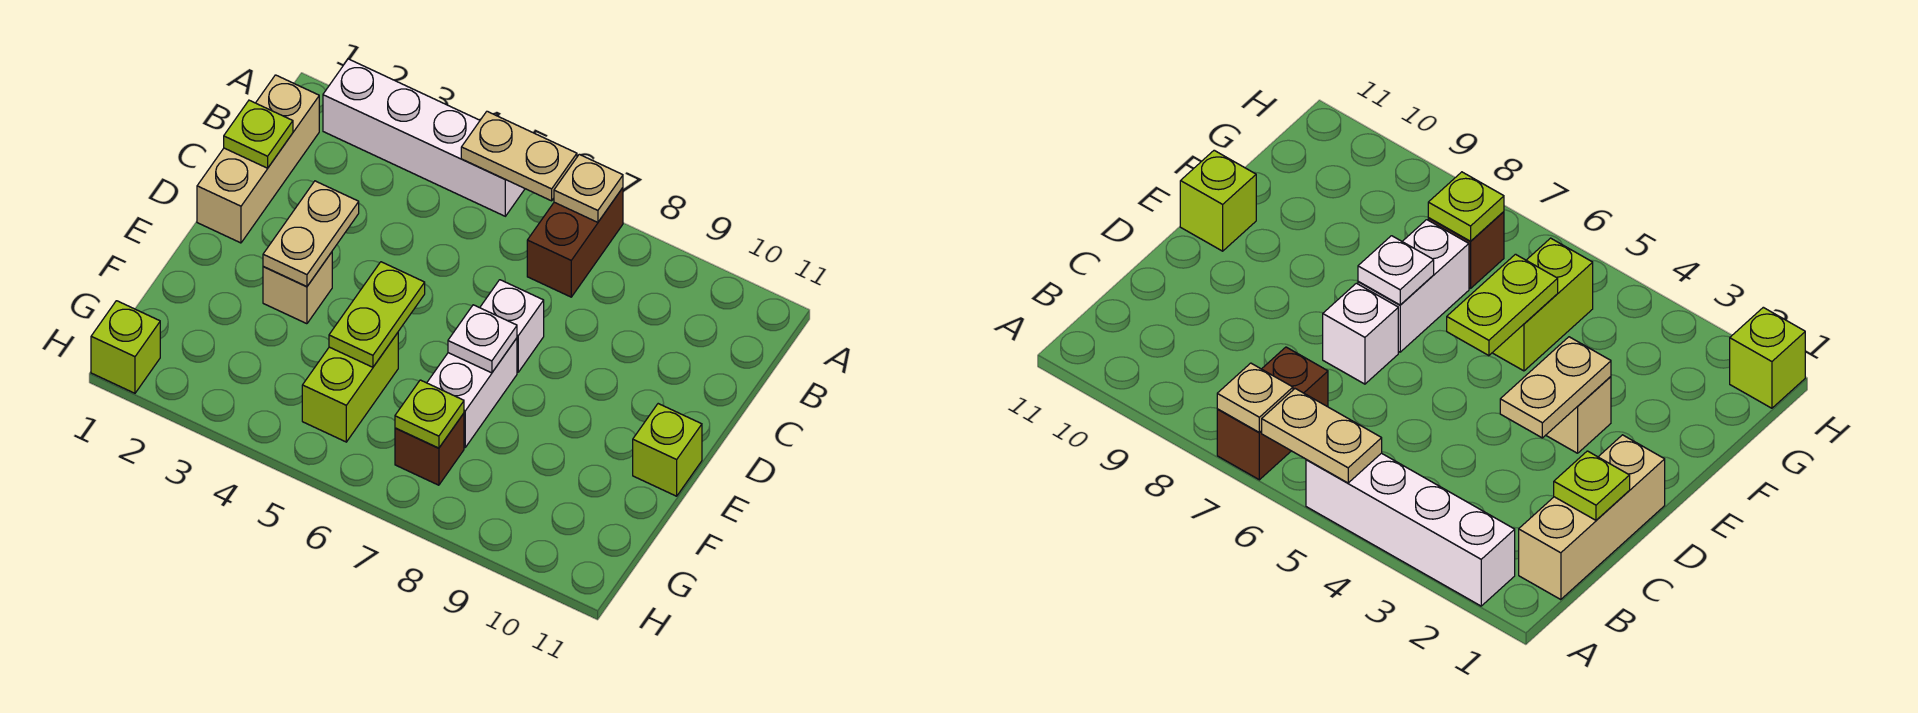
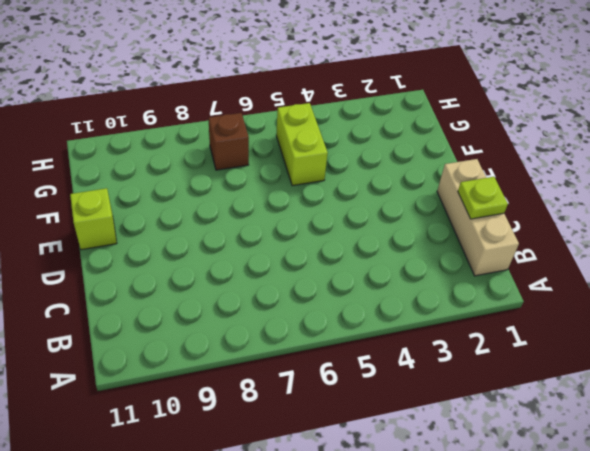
none -> white 1x4 brick [323,59,525,216]
none -> brown 1x2 brick [527,188,623,297]
none -> white 1x1 brick [480,280,544,372]

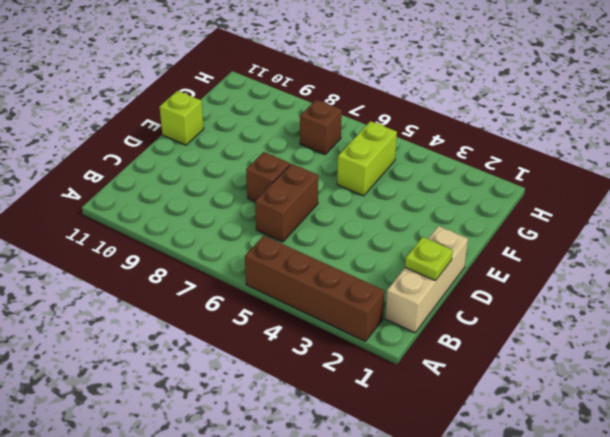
brown 1x4 brick [245,236,385,341] -> white 1x4 brick [323,59,525,216]
brown 1x2 brick [255,164,318,242] -> brown 1x2 brick moved to [527,188,623,297]
brown 1x1 brick [246,152,290,202] -> white 1x1 brick [480,280,544,372]
none -> tan 1x1 brick [263,252,332,324]
none -> white 1x2 brick [427,338,517,447]
none -> lime 1x1 brick [91,301,160,393]

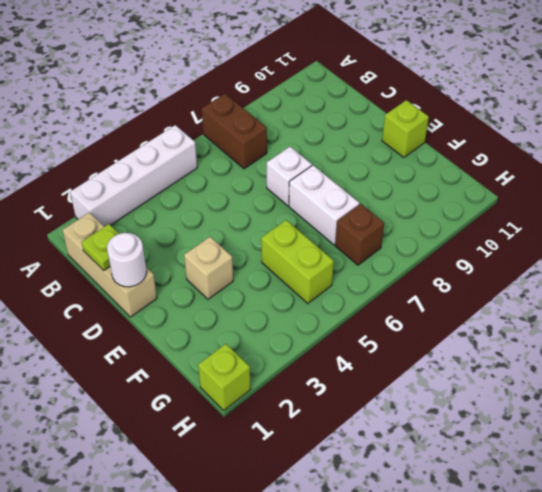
white 1x1 round brick [107,233,147,287] -> none
none -> tan 1x2 plate [461,111,577,201]
none -> tan 1x1 plate [554,154,623,222]
none -> tan 1x2 plate [263,181,359,286]

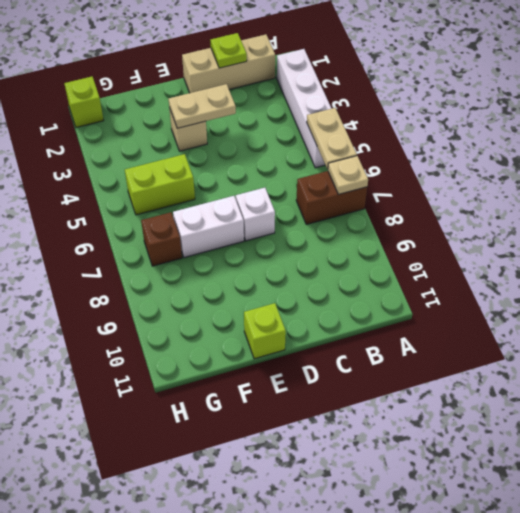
none -> lime 1x2 plate [329,262,425,367]
none -> white 1x1 plate [448,305,517,373]
none -> lime 1x1 plate [395,380,464,448]

